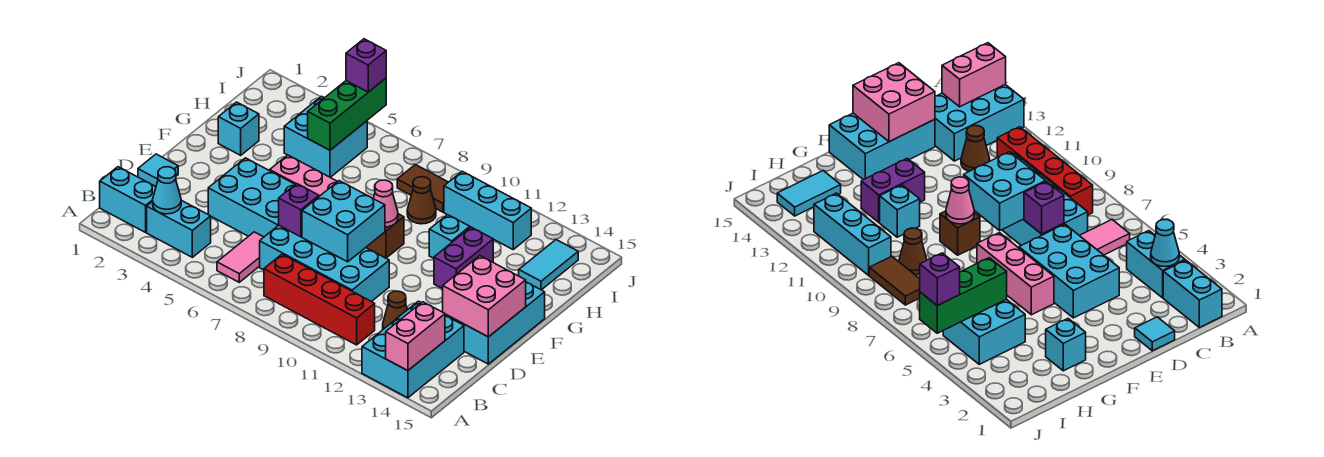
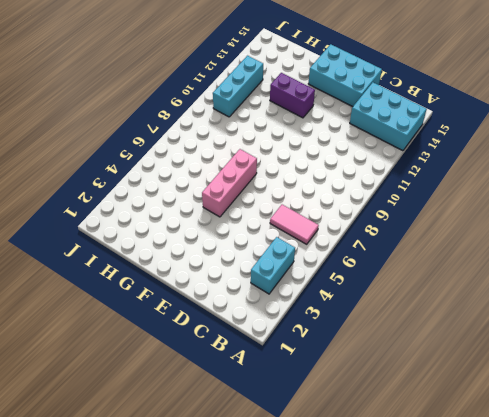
none -> cyan 1x2 brick [100,167,156,232]
none -> red 1x4 brick [264,254,375,345]
none -> cyan 2x4 brick [260,225,389,302]

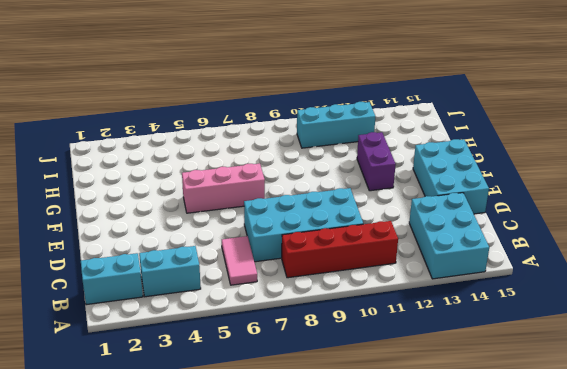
none -> brown 1x1 cone [383,291,407,329]
none -> cyan 1x1 tile [138,154,178,187]
none -> cyan 2x3 brick [208,158,295,237]

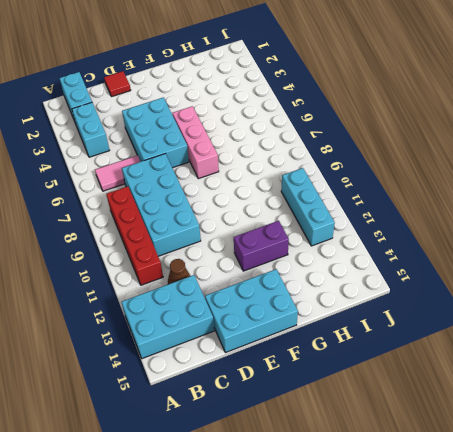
red 1x1 tile [104,71,131,97] -> cyan 1x1 tile [138,154,178,187]
none -> brown 1x1 brick [366,214,404,258]
none -> cyan 1x1 brick [218,102,259,155]
none -> cyan 1x1 brick [429,215,470,258]

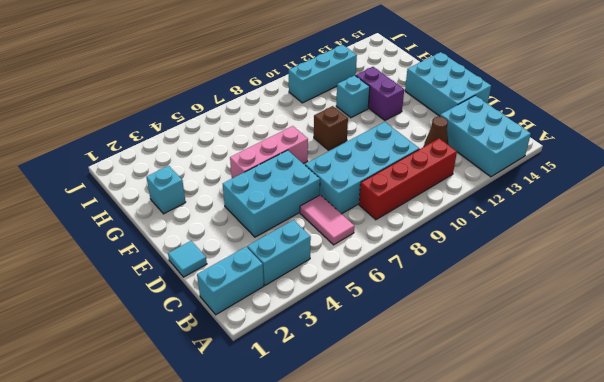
none -> cyan 2x2 brick [284,96,367,177]
none -> brown 1x1 cone [407,177,436,224]
none -> cyan 1x2 tile [519,240,578,290]

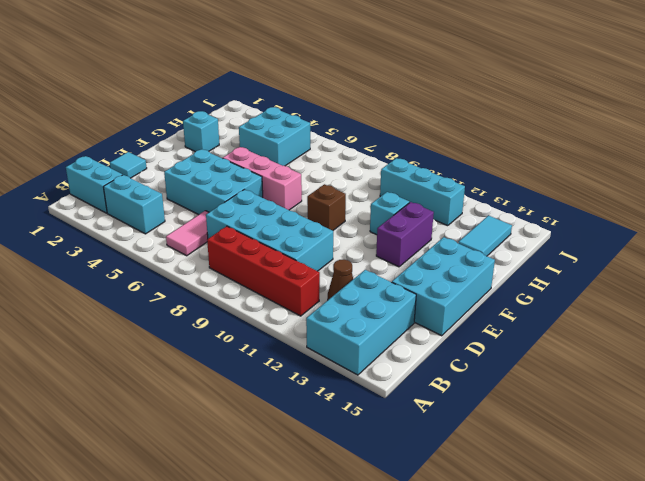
none -> brown 1x1 cone [407,177,436,224]
none -> brown 1x2 tile [397,165,448,212]
none -> pink 1x2 brick [386,302,445,371]

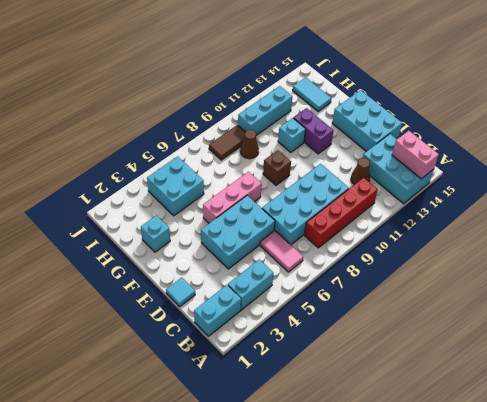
none -> cyan 1x1 cone [153,167,181,214]
none -> purple 1x1 brick [279,184,319,237]
none -> cyan 2x2 brick [302,181,385,262]

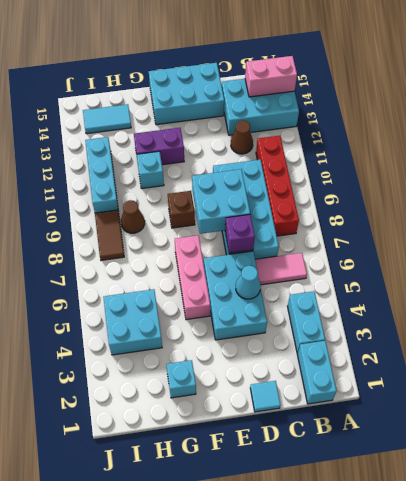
cyan 1x1 cone [236,266,261,299] -> cyan 1x1 cone moved to [153,167,181,214]
none -> pink 2x2 brick [443,256,526,337]
none -> pink 1x1 cone [373,180,398,227]
none -> green 1x3 brick [308,78,386,150]

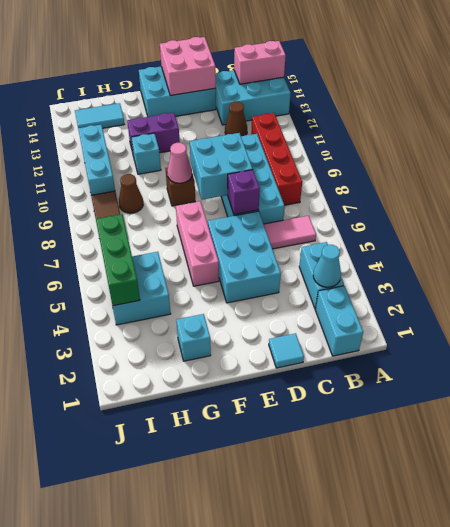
green 1x3 brick [96,214,140,306] -> green 1x3 brick turned to [308,78,386,150]
none -> purple 1x1 brick [346,39,386,92]

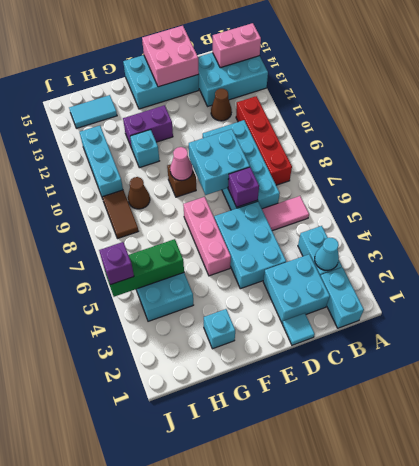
cyan 2x2 brick [263,254,330,323] -> none

